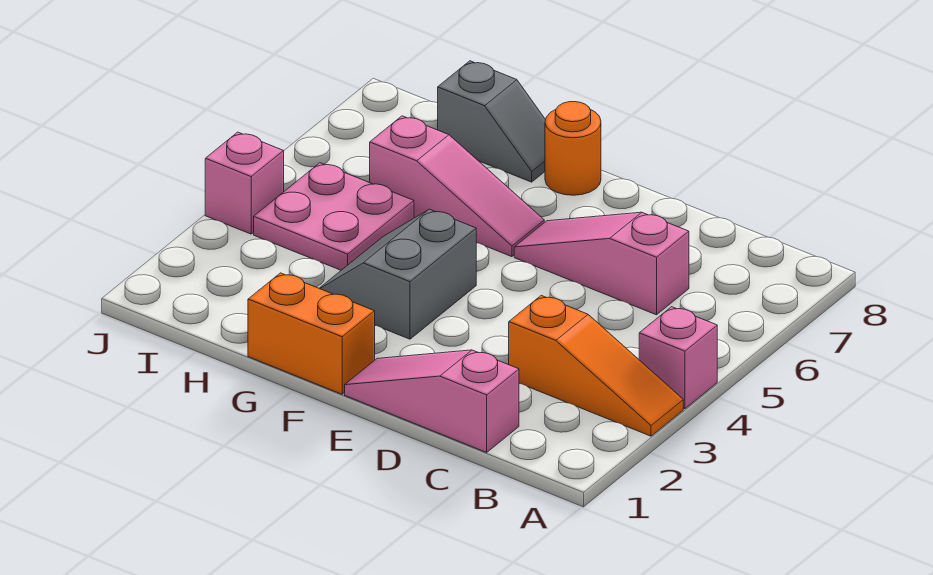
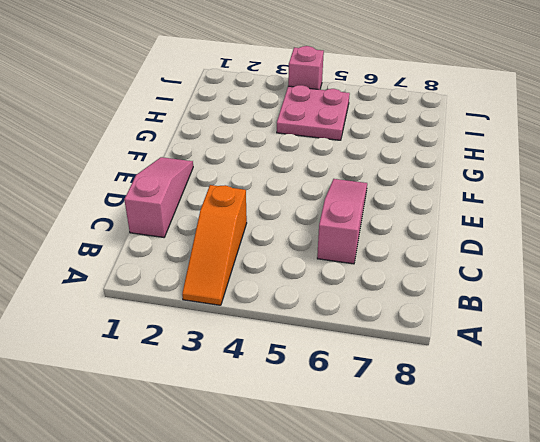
none -> pink 1x1 brick [639,307,717,409]
none -> orange 1x2 brick [248,273,375,394]

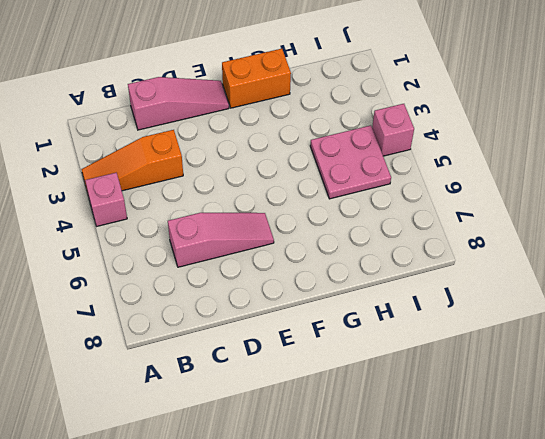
none -> grey 2x2 slope [319,209,476,339]
none -> pink 1x3 slope [370,116,544,257]

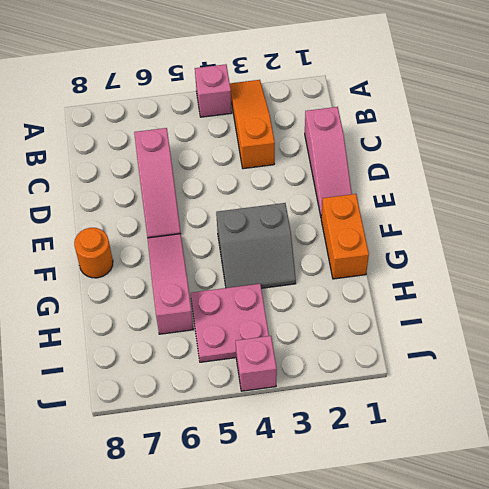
none -> grey 1x2 slope [438,61,546,182]

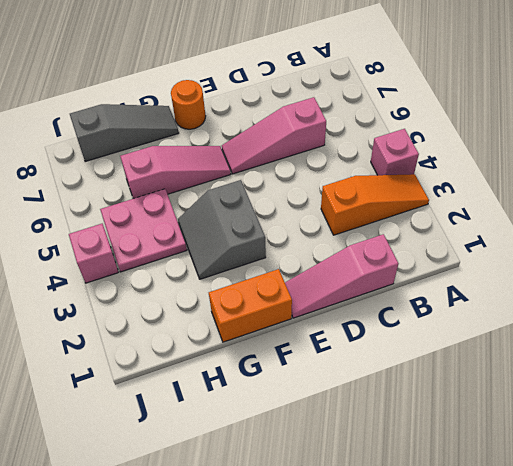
grey 1x3 slope [70,104,179,162] -> grey 1x2 slope [438,61,546,182]

